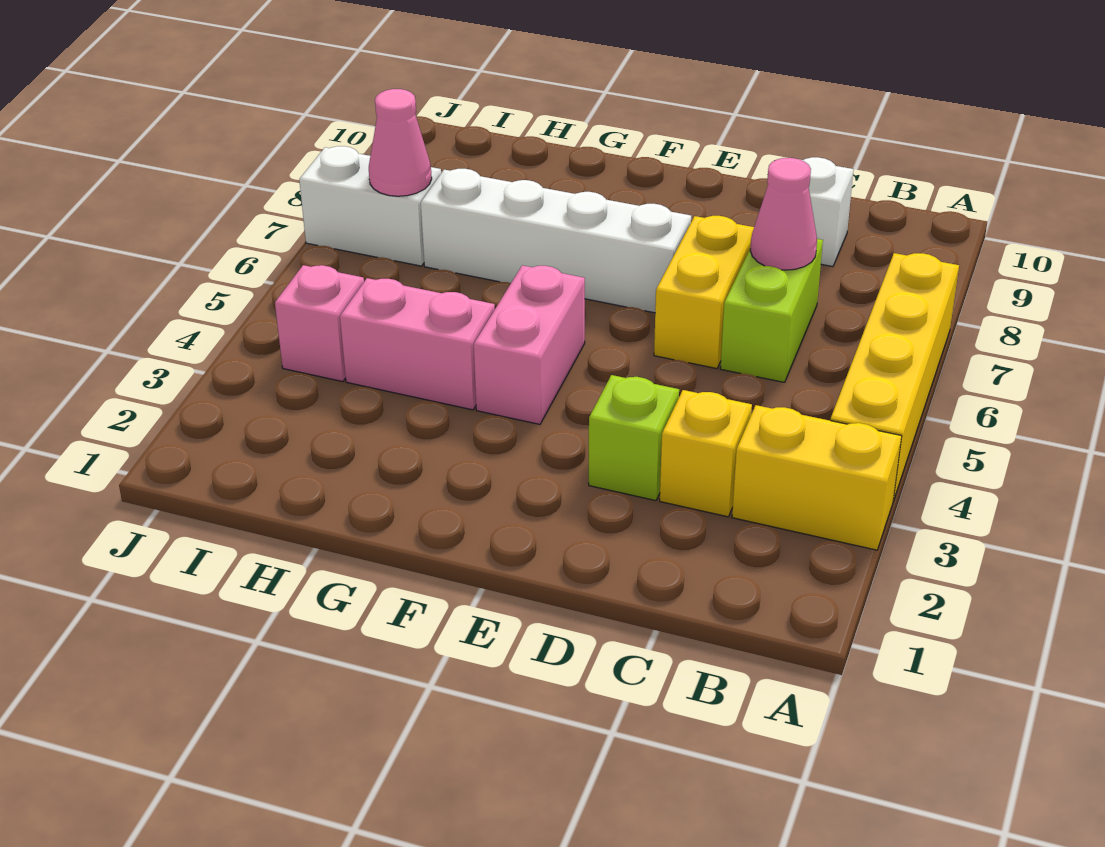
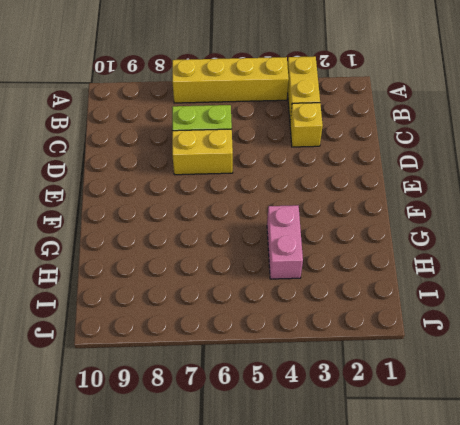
none -> white 1x1 brick [802,157,854,267]
none -> lime 1x1 brick [589,375,679,501]
none -> white 1x4 brick [421,169,691,313]

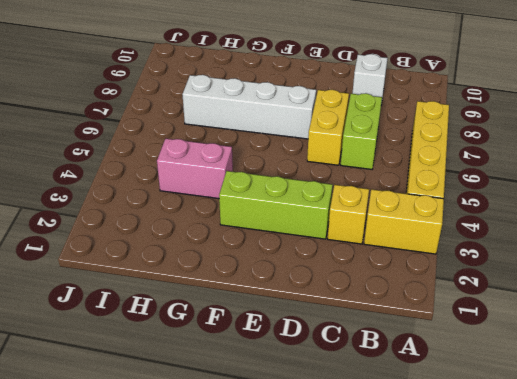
lime 1x3 brick [219,171,332,239] -> lime 1x1 brick [589,375,679,501]
none -> pink 1x2 brick [474,265,585,424]
none -> pink 1x1 brick [275,265,364,382]
none -> white 1x2 brick [299,146,441,266]

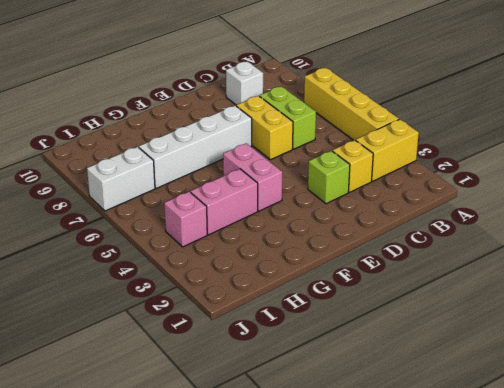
none -> pink 1x1 cone [750,158,817,270]
none -> pink 1x1 cone [369,89,432,196]

